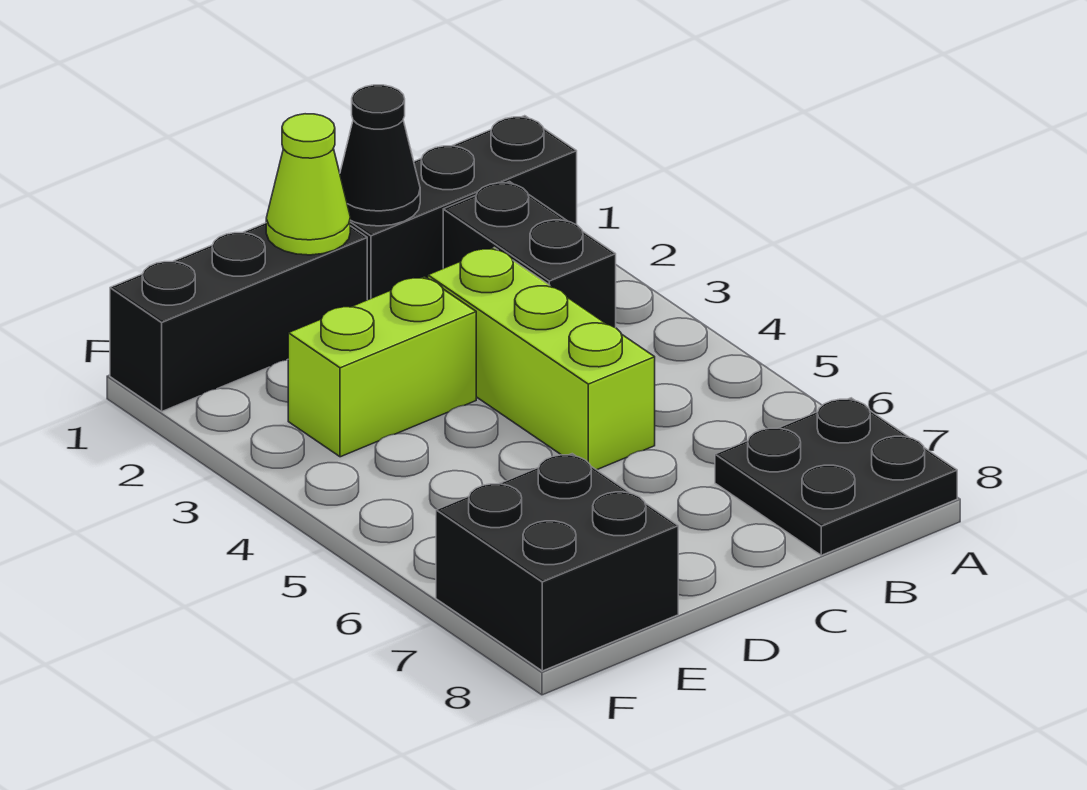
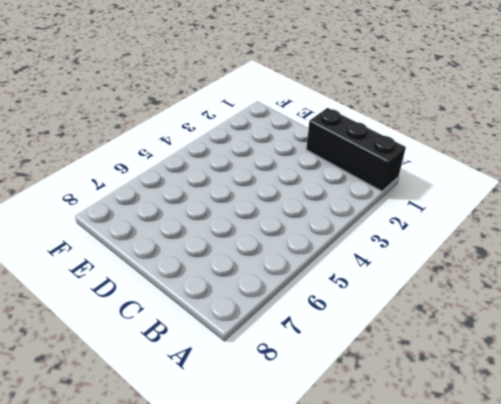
none -> black 2x2 plate [715,398,957,555]
none -> black 1x2 brick [443,182,616,328]

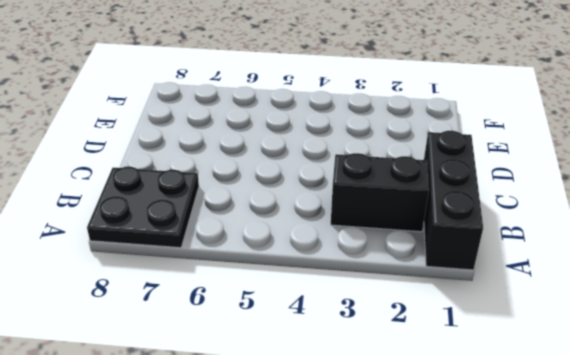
none -> lime 1x3 brick [428,248,655,470]
none -> black 1x3 brick [110,223,367,411]

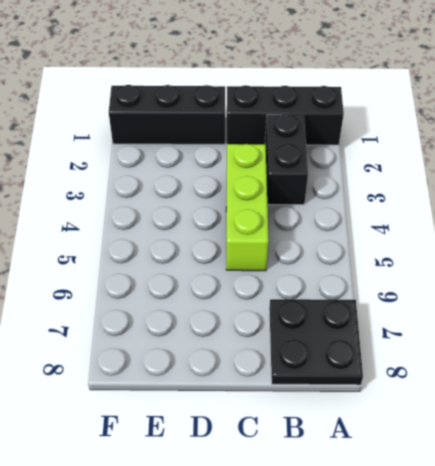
none -> lime 1x2 brick [288,276,476,457]
none -> black 2x2 brick [436,454,678,671]

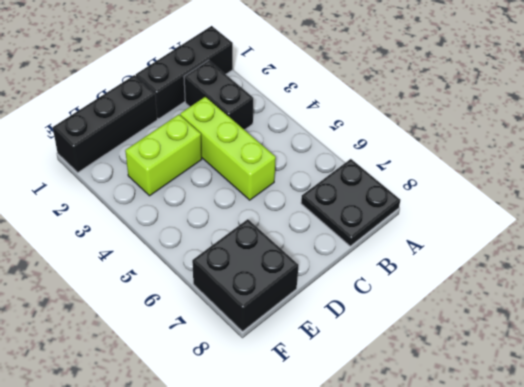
none -> black 1x1 cone [340,85,420,226]
none -> lime 1x1 cone [266,114,350,255]

